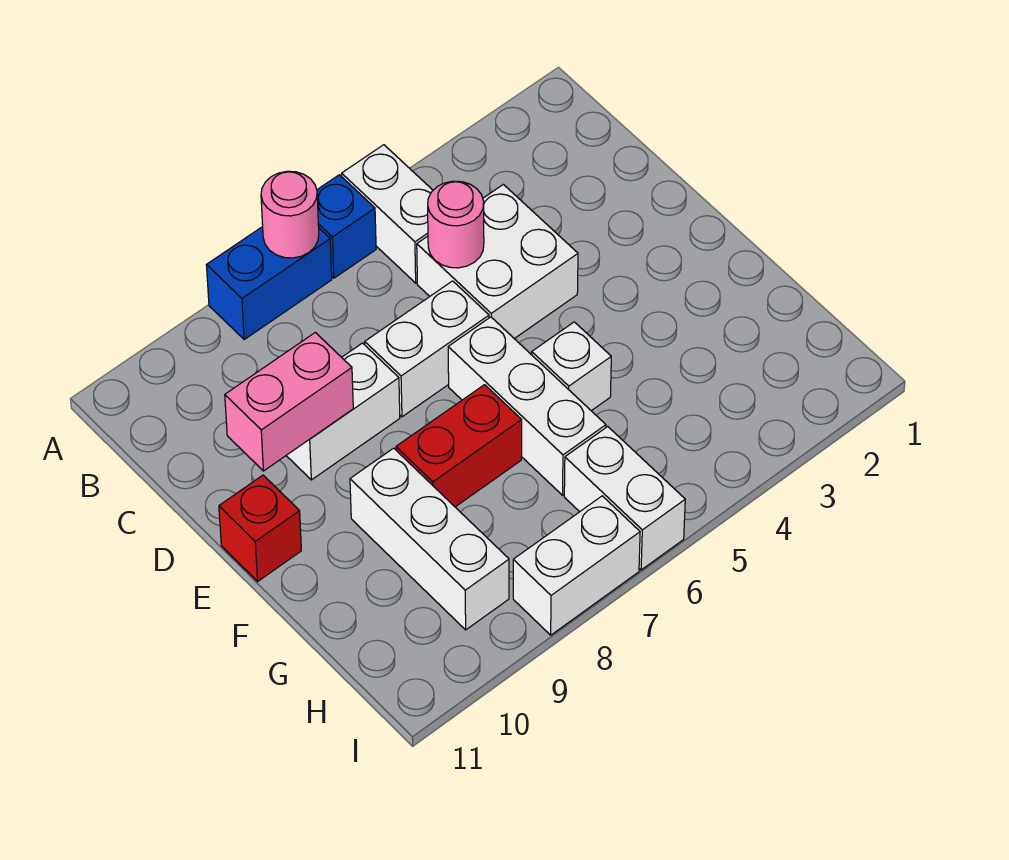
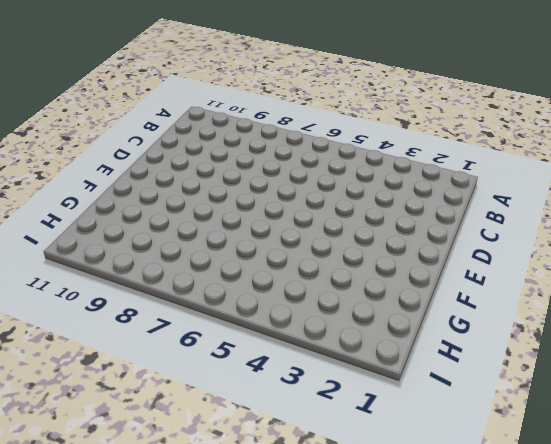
none -> white 1x2 brick [342,145,433,283]
none -> blue 1x1 brick [317,175,376,278]
none -> blue 1x2 brick [206,227,332,339]

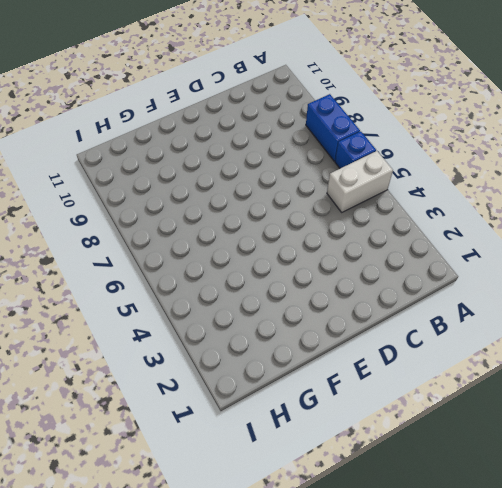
none -> white 2x2 brick [417,184,578,339]
none -> white 1x2 brick [365,281,489,417]
none -> white 1x2 brick [286,343,400,480]

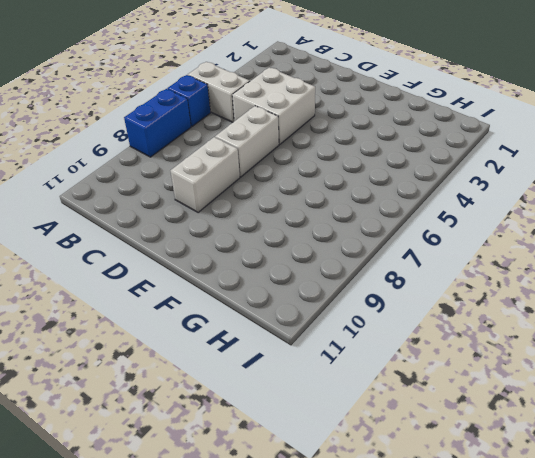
none -> white 1x3 brick [448,317,606,495]
none -> red 1x1 brick [219,475,301,581]
none -> white 1x1 brick [532,322,611,411]

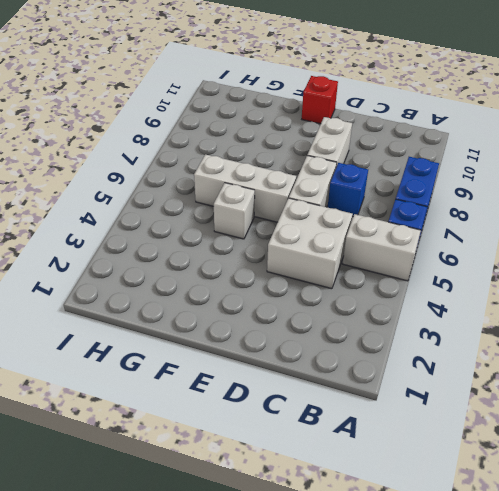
blue 1x1 brick [328,163,368,217] -> none
none -> red 1x2 brick [396,385,522,507]
none -> white 1x3 brick [350,448,509,630]
none -> white 1x2 brick [564,427,685,570]

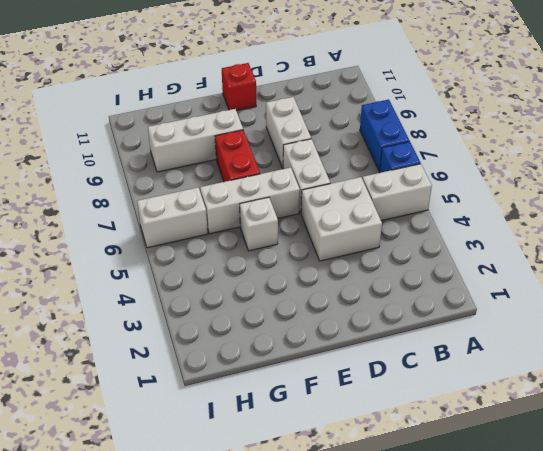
none -> white 1x2 brick [513,496,640,635]
none -> pink 1x1 round brick [261,171,319,258]
none -> pink 1x1 round brick [428,181,484,268]

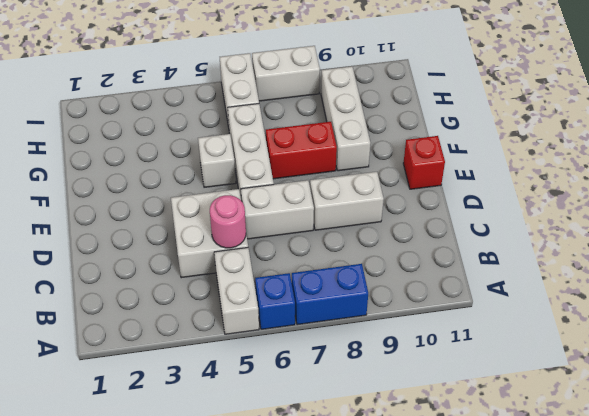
none -> pink 1x1 round brick [261,171,319,258]
none -> pink 1x2 brick [225,332,353,471]

